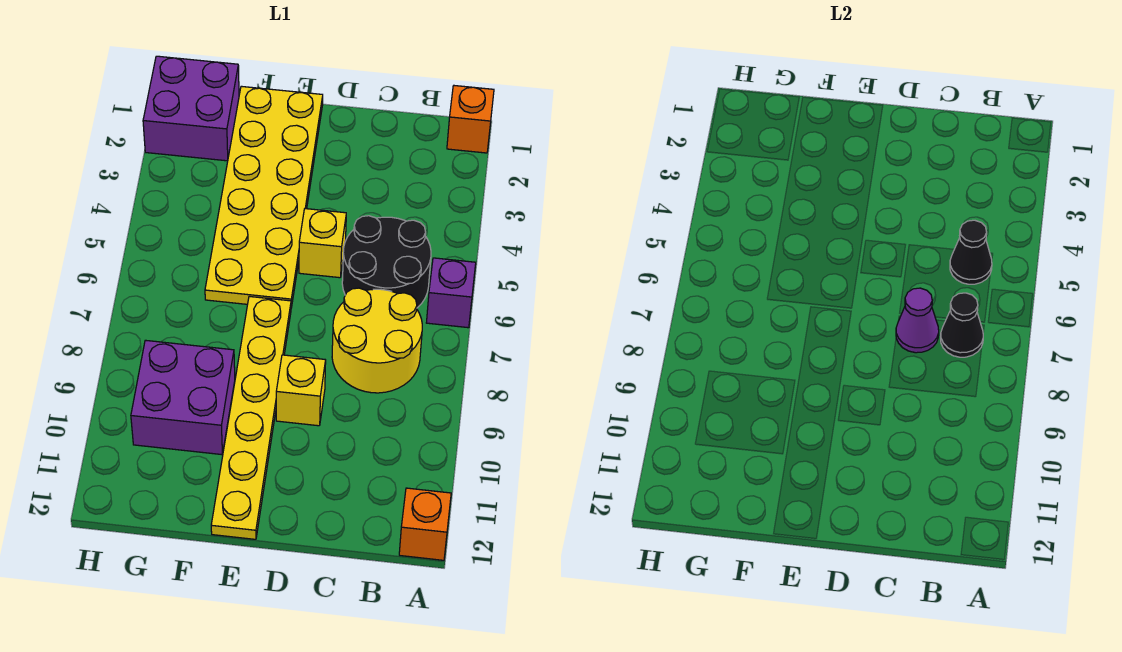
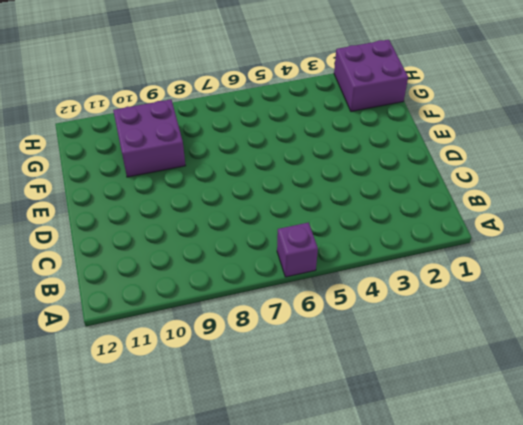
none -> orange 1x1 brick [447,86,494,153]
none -> orange 1x1 brick [399,488,451,560]
none -> black 2x2 round brick [342,216,431,308]

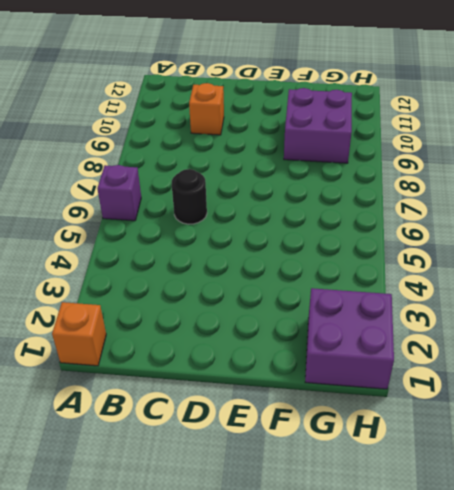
black 1x1 round brick [172,169,207,224] -> black 2x2 round brick [342,216,431,308]
orange 1x1 brick [189,83,224,135] -> orange 1x1 brick moved to [399,488,451,560]
none -> yellow 2x2 round brick [332,288,422,393]
none -> yellow 1x1 brick [299,209,346,278]
none -> yellow 1x1 brick [276,355,326,426]

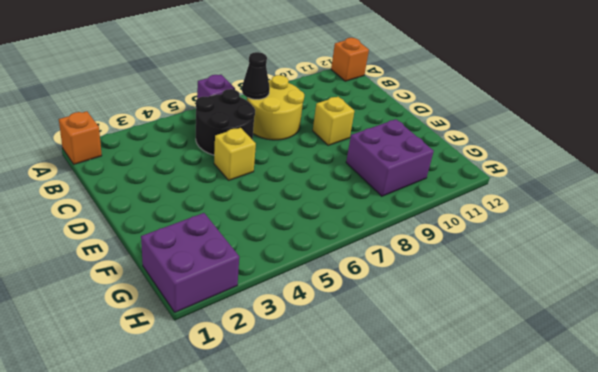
none -> yellow 2x6 plate [205,86,323,308]
none -> yellow 1x6 plate [211,296,291,539]
none -> black 1x1 cone [950,220,992,284]

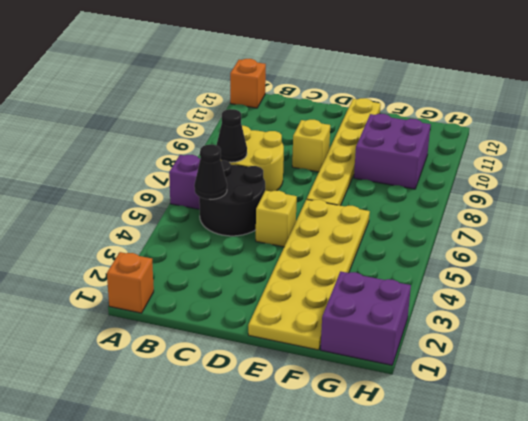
none -> purple 1x1 cone [896,288,939,353]

